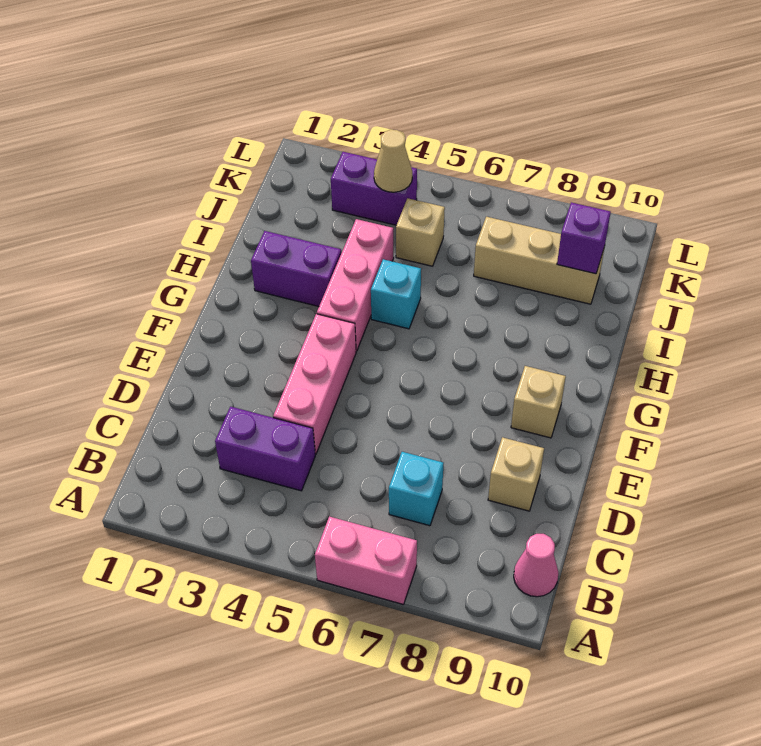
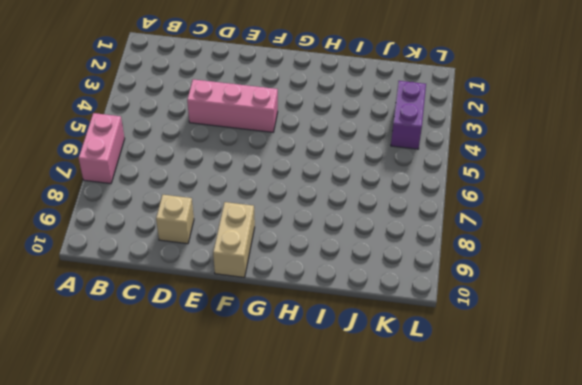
tan 1x2 brick [213,202,255,277] -> tan 1x1 brick [511,366,566,438]
none -> pink 1x1 cone [514,534,558,597]
none -> purple 1x2 brick [215,407,315,491]
none -> cyan 1x1 brick [389,452,443,526]

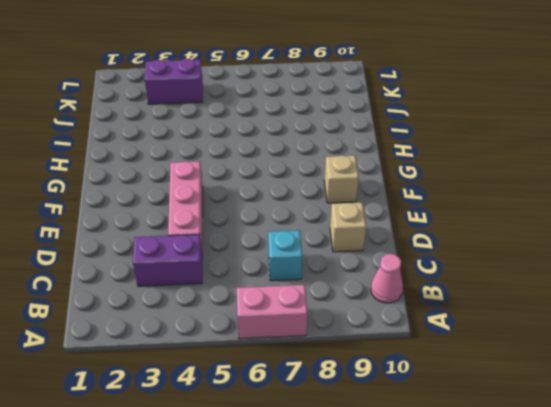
none -> pink 1x3 brick [317,219,394,351]
none -> purple 1x2 brick [251,231,341,306]
none -> cyan 1x1 brick [371,259,421,329]

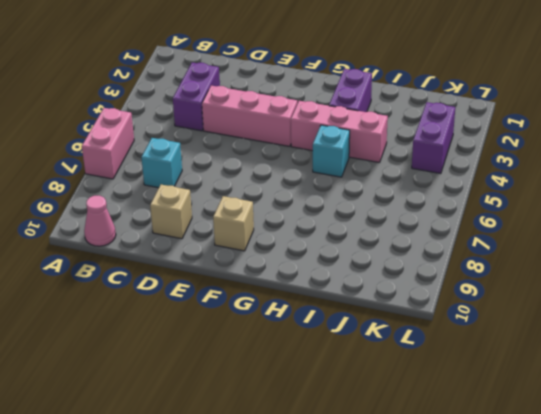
none -> tan 1x1 brick [396,198,445,266]
none -> tan 1x3 brick [474,217,605,304]
none -> purple 1x1 brick [557,202,611,274]

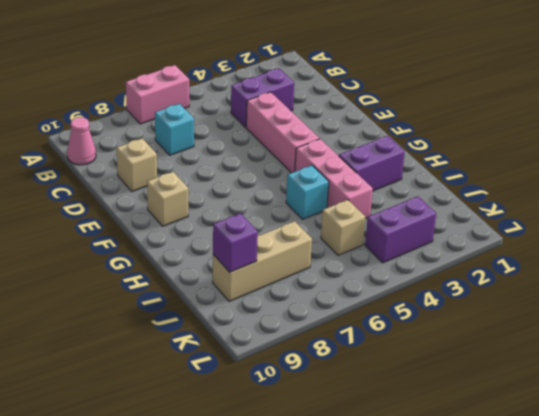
none -> tan 1x1 cone [374,130,412,192]

